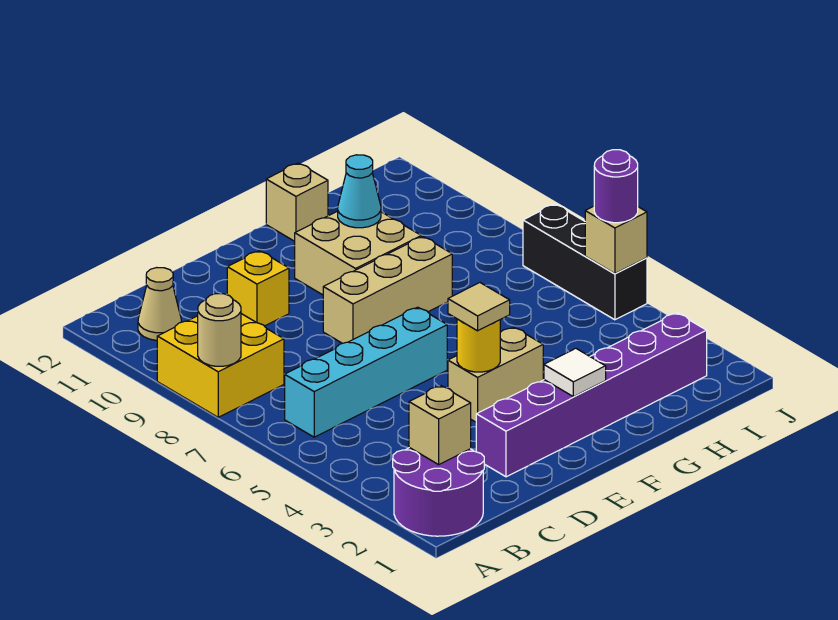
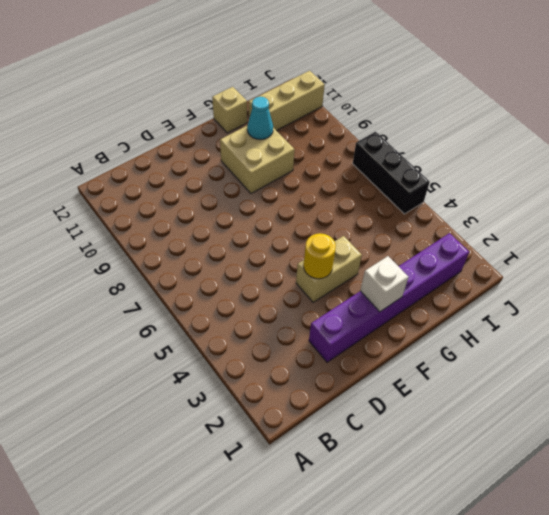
white 1x1 brick [360,256,408,312] -> white 1x1 tile [544,348,606,397]
tan 1x3 brick [249,71,325,131] -> tan 1x3 brick moved to [323,237,452,343]
none -> purple 2x2 round brick [393,448,484,536]
none -> yellow 2x2 brick [157,314,284,417]
none -> cyan 1x4 brick [285,307,447,437]

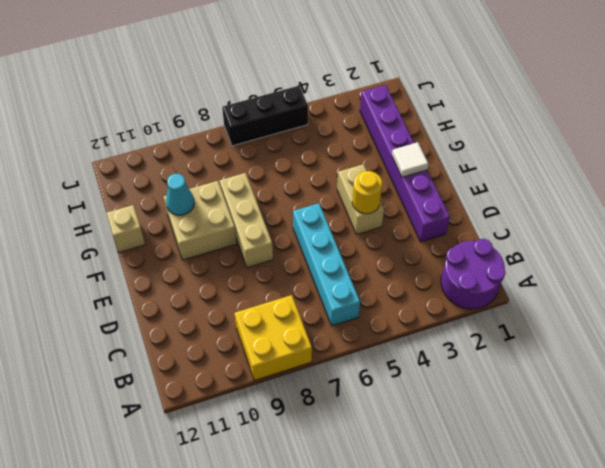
none -> tan 1x1 cone [138,268,181,340]
none -> yellow 1x1 brick [227,251,289,326]
none -> tan 1x1 round brick [198,294,241,366]

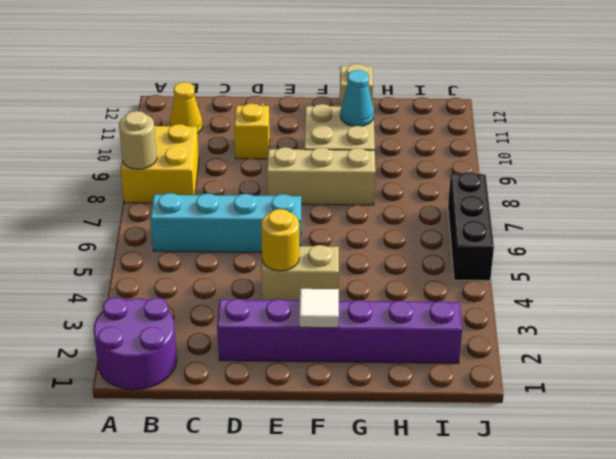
yellow 1x1 cone [170,82,203,133] -> tan 1x1 cone [138,268,181,340]
none -> tan 1x1 brick [409,386,471,465]
none -> tan 1x1 brick [585,206,647,274]
none -> tan 1x1 tile [448,283,510,331]

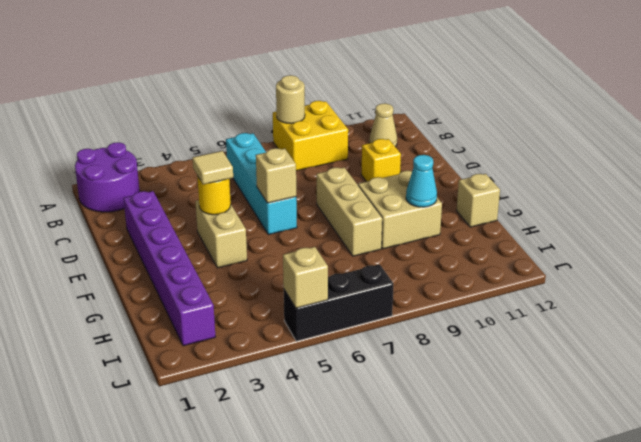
tan 1x1 brick [256,148,296,203] -> tan 1x1 brick moved to [409,386,471,465]
none -> white 1x1 tile [544,348,606,397]
none -> purple 1x1 round brick [594,150,638,223]

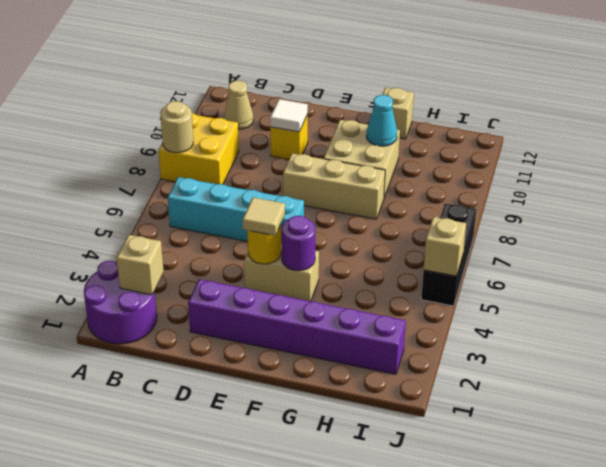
white 1x1 tile [270,99,308,132] -> white 1x1 tile moved to [544,348,606,397]
purple 1x1 round brick [281,216,315,271] -> purple 1x1 round brick moved to [594,150,638,223]

